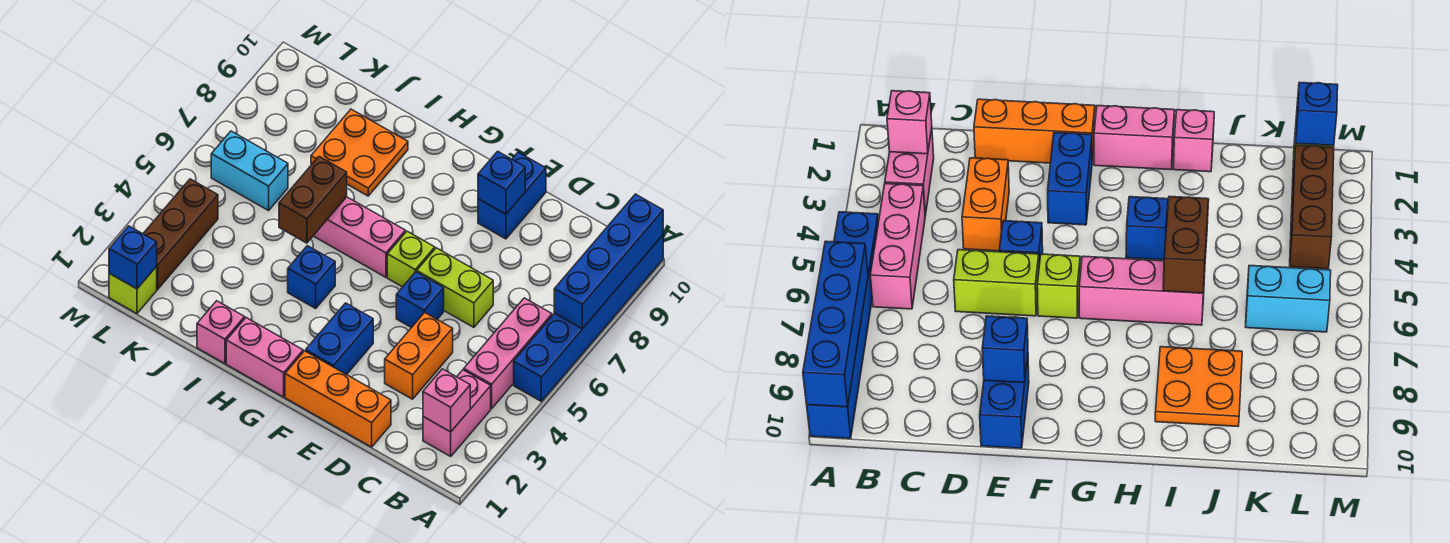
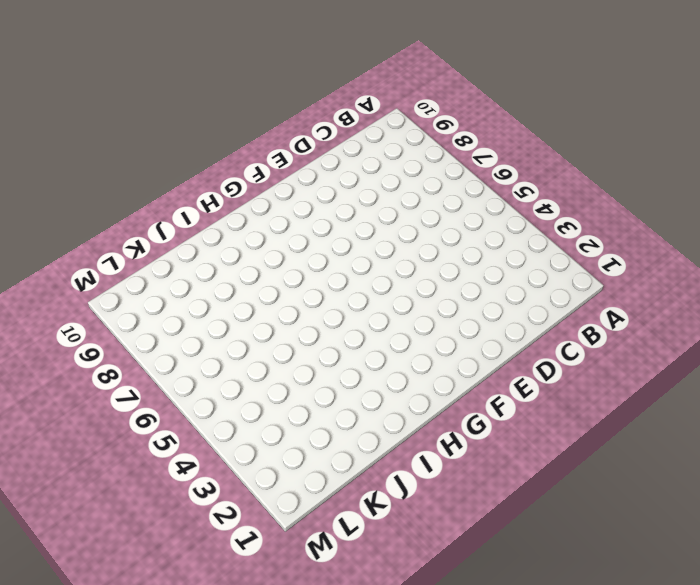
none -> blue 1x6 brick [514,235,663,401]
none -> pink 1x2 brick [423,370,491,456]
none -> pink 1x3 brick [464,298,552,409]

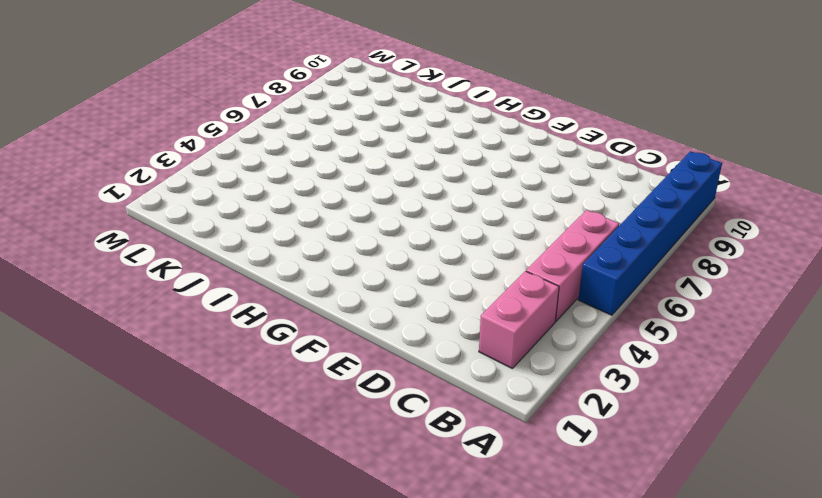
none -> orange 1x3 brick [285,351,391,447]
none -> orange 1x2 brick [385,312,453,399]
none -> lime 1x2 brick [417,248,493,327]

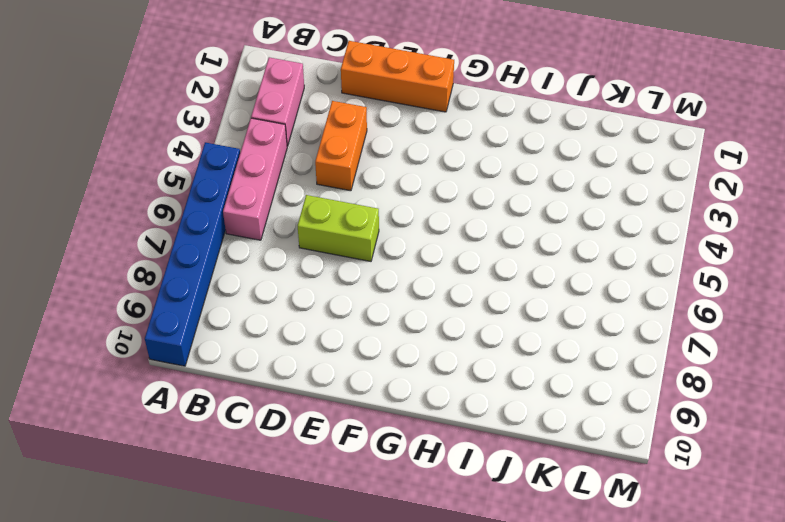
none -> blue 1x1 brick [396,272,444,328]
none -> blue 1x2 brick [478,152,546,239]
none -> blue 1x2 brick [306,303,373,375]

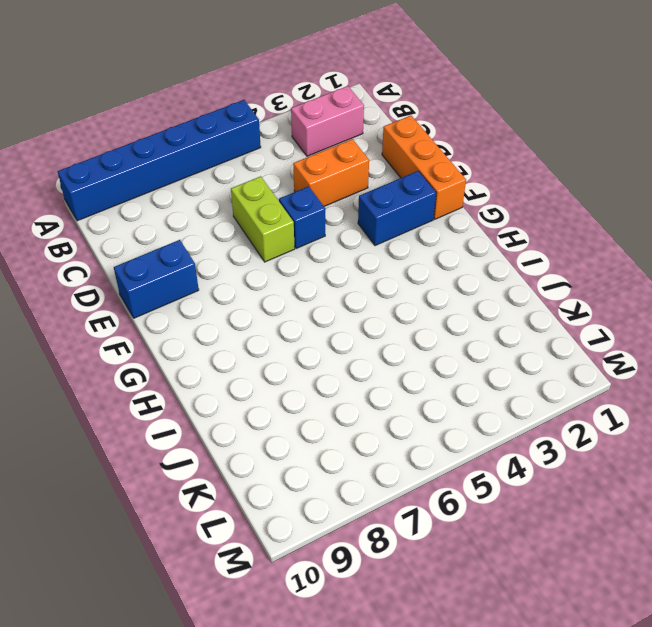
none -> pink 1x3 brick [464,298,552,409]
none -> lime 1x1 brick [387,231,435,287]
none -> pink 1x2 brick [226,318,303,397]

